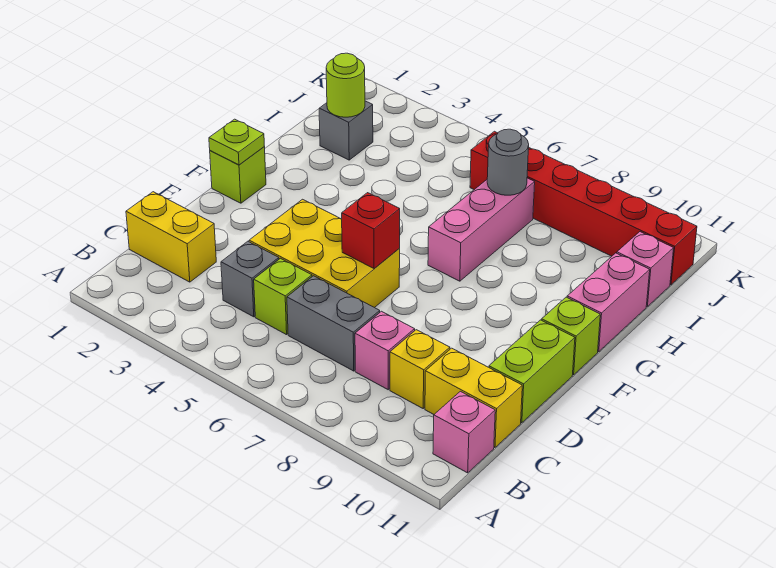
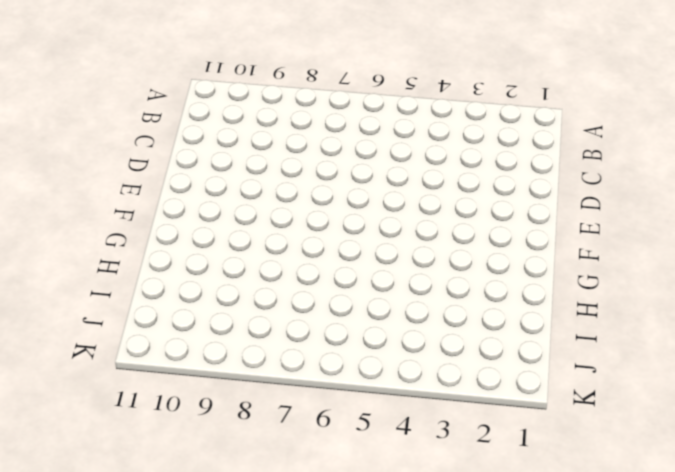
none -> pink 1x1 brick [433,391,495,473]
none -> yellow 1x2 brick [126,192,216,282]
none -> grey 1x1 brick [221,241,279,317]

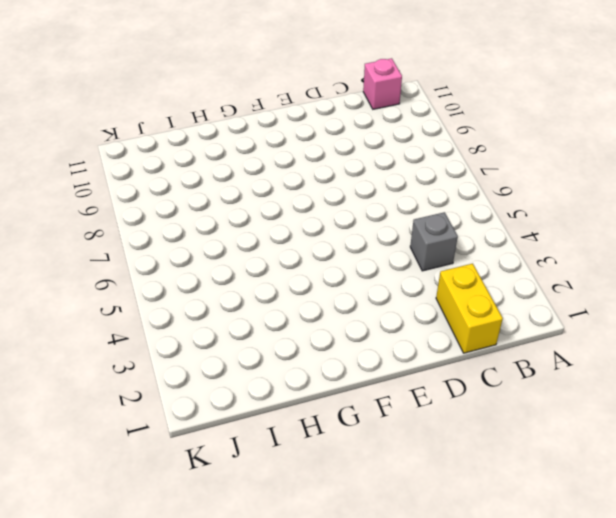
none -> lime 1x1 brick [254,258,312,335]
none -> grey 1x2 brick [287,276,380,371]
none -> pink 1x1 brick [355,311,415,390]

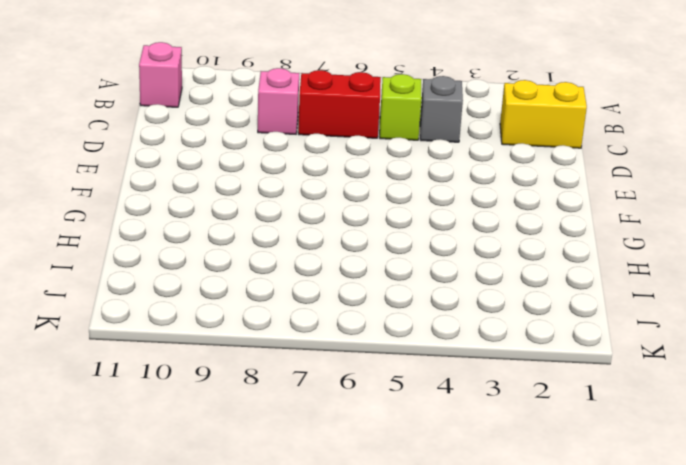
red 1x2 brick [298,70,381,138] -> grey 1x2 brick [287,276,380,371]
none -> yellow 1x1 brick [390,330,450,408]
none -> yellow 1x2 brick [425,348,522,448]
none -> yellow 2x3 brick [249,199,400,308]

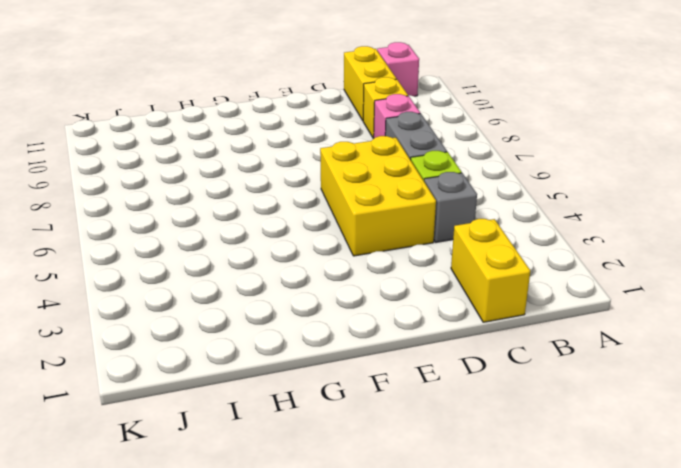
none -> lime 1x2 brick [489,320,575,423]
none -> lime 1x1 brick [210,147,266,203]
none -> lime 1x1 brick [542,297,600,375]

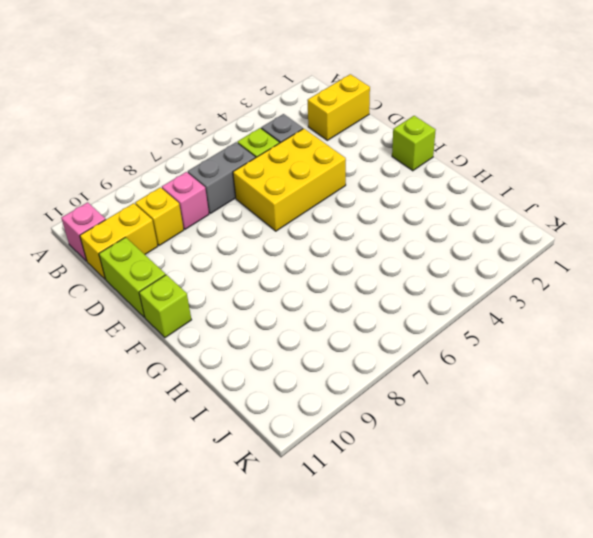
none -> pink 1x3 brick [428,178,535,281]
none -> pink 1x2 brick [567,253,650,352]
none -> grey 1x1 brick [319,101,373,160]

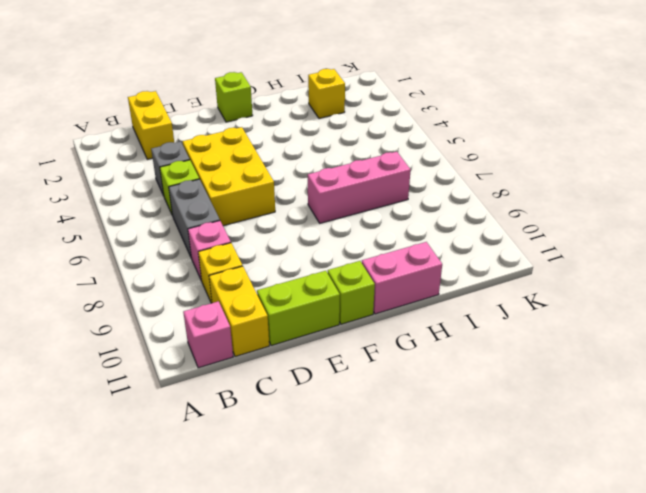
yellow 1x1 brick [308,69,345,119] -> grey 1x1 brick [319,101,373,160]
none -> pink 1x1 brick [617,232,674,306]
none -> red 1x6 brick [470,131,697,285]
none -> red 1x1 brick [342,193,400,269]

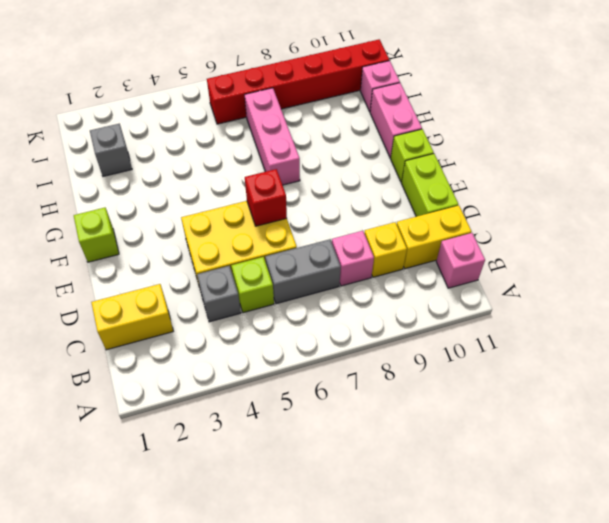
none -> lime 1x1 plate [209,119,264,165]
none -> lime 1x1 round brick [326,53,365,117]
none -> grey 1x1 round brick [487,129,529,195]

